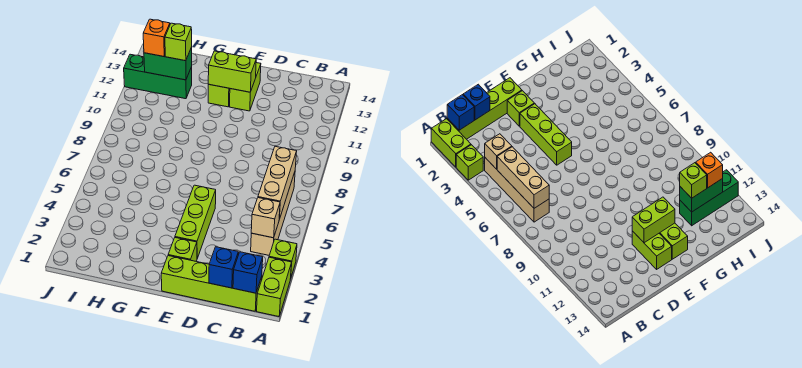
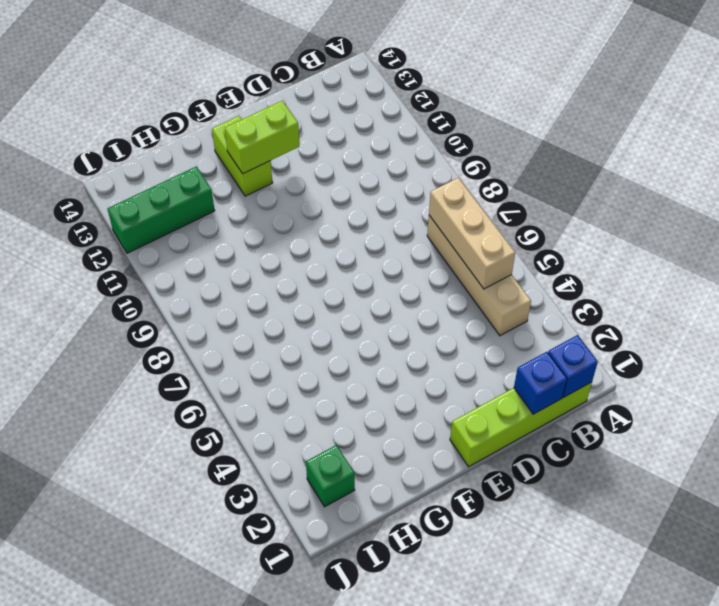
green 1x1 brick [306,445,355,507] -> none
none -> lime 1x2 brick [257,257,292,317]
none -> lime 1x1 brick [269,239,297,276]
none -> lime 1x1 brick [168,238,197,261]

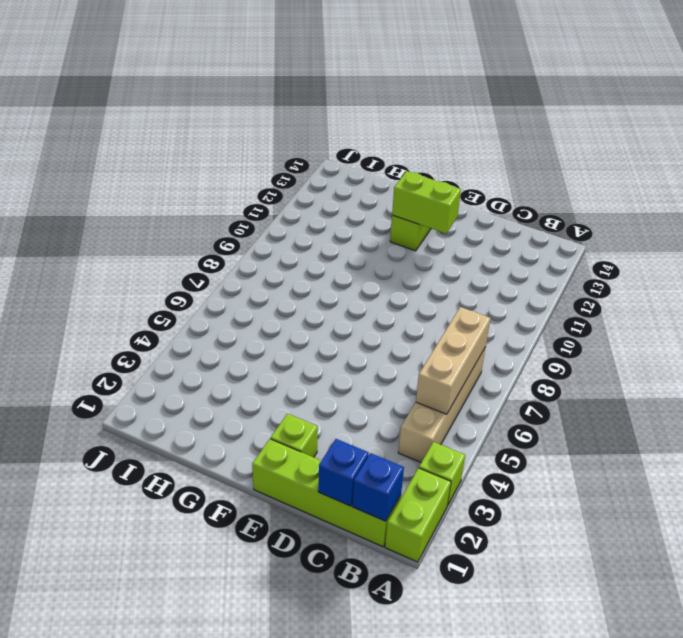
none -> lime 1x3 brick [175,185,216,258]
none -> lime 1x2 brick [230,63,261,111]
none -> green 1x3 brick [124,54,192,99]

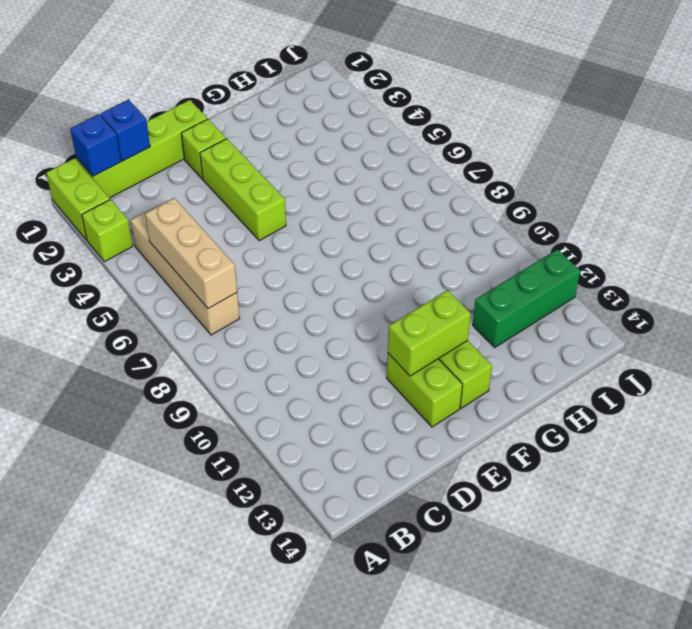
none -> tan 1x1 brick [251,198,280,238]
none -> green 1x2 brick [144,47,192,80]
none -> lime 1x1 brick [165,23,192,61]

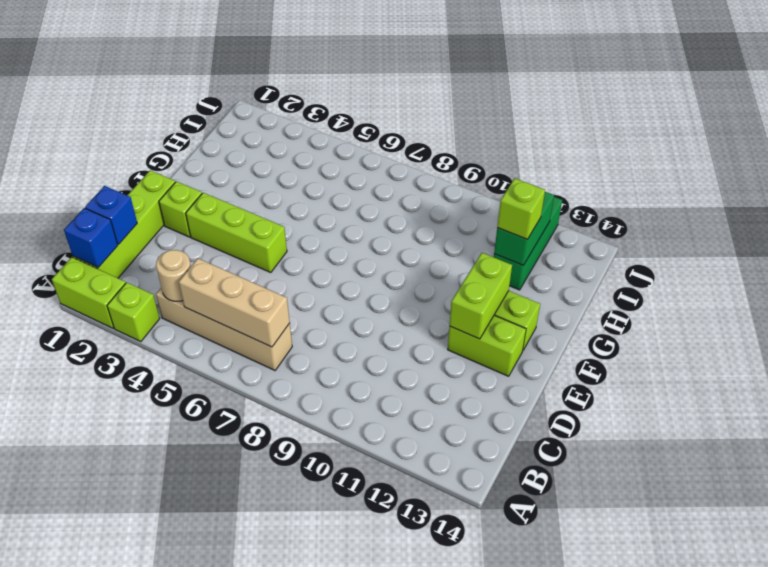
tan 1x1 round brick [156,250,191,301] -> tan 1x1 brick [251,198,280,238]
none -> orange 1x1 brick [143,19,170,57]

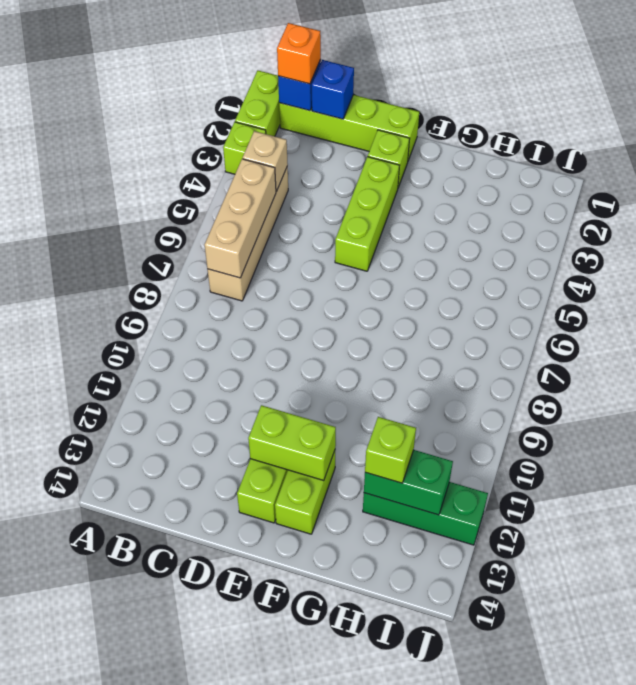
orange 1x1 brick [277,23,321,84] -> orange 1x1 brick moved to [143,19,170,57]

